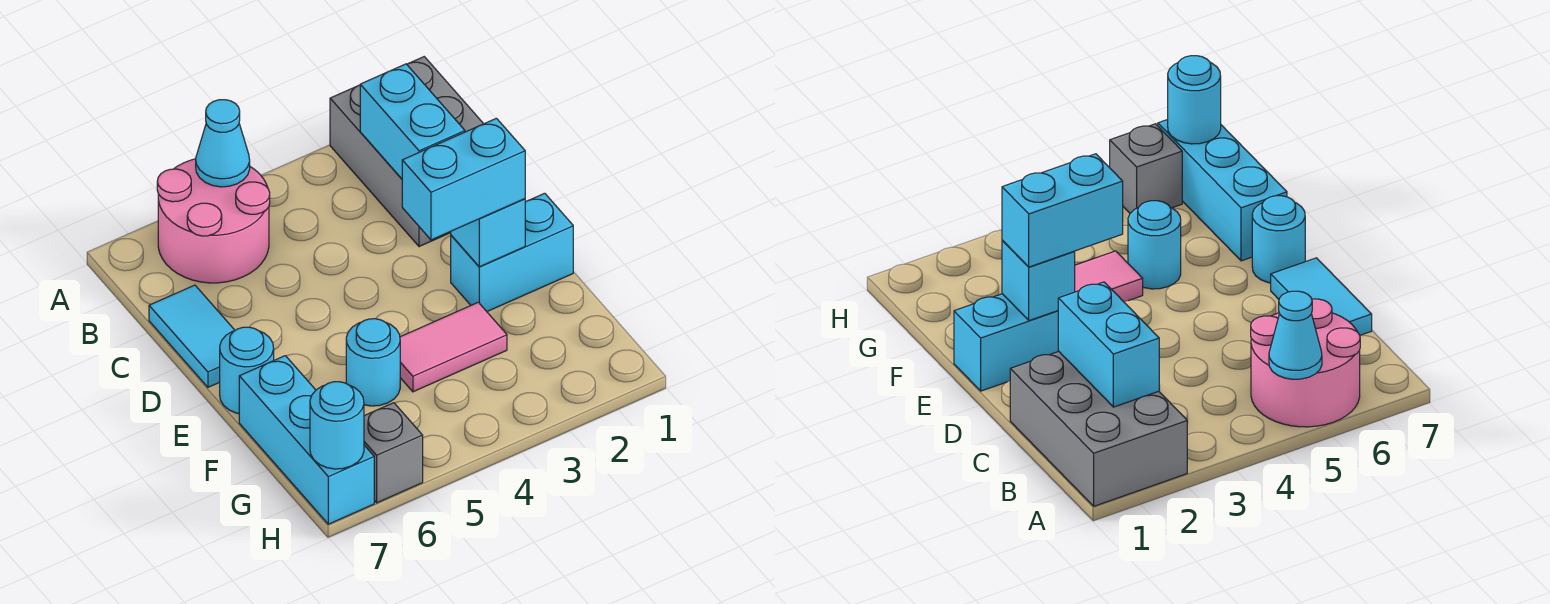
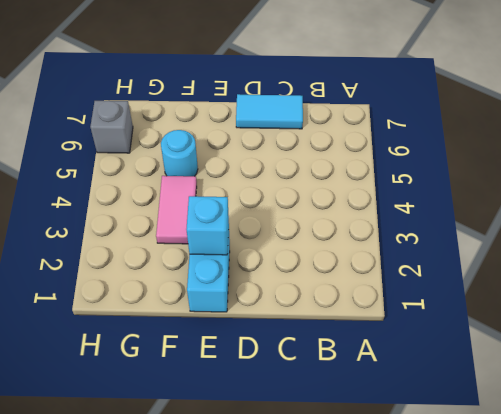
none -> grey 2x3 brick [330,57,483,247]
none -> pink 2x2 round brick [157,159,270,283]
none -> cyan 1x1 round brick [220,327,274,414]

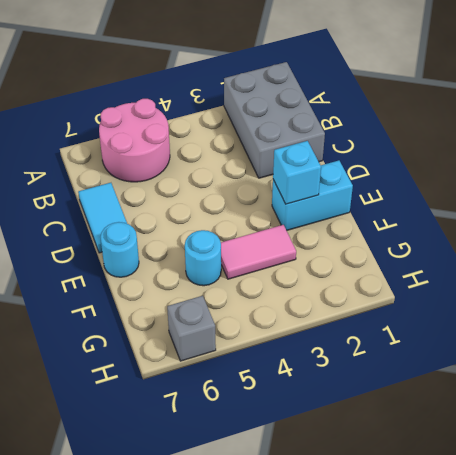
none -> cyan 1x3 brick [239,356,374,524]
none -> cyan 1x1 cone [196,100,250,187]
none -> cyan 1x2 brick [360,64,465,179]

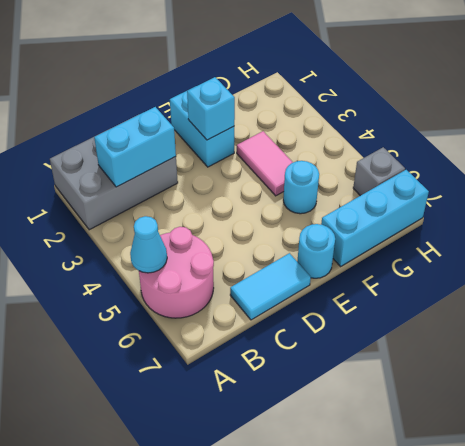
none -> cyan 1x1 round brick [310,382,364,469]
none -> cyan 1x2 brick [402,118,525,240]

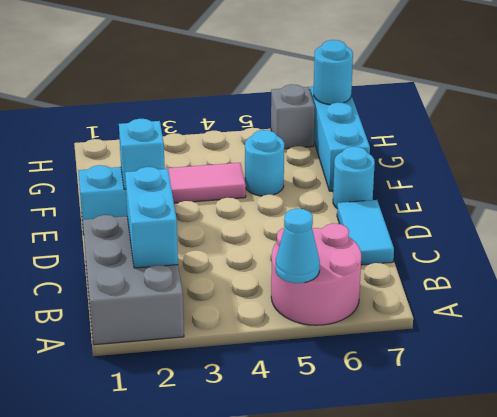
none -> cyan 1x2 brick [402,118,525,240]

